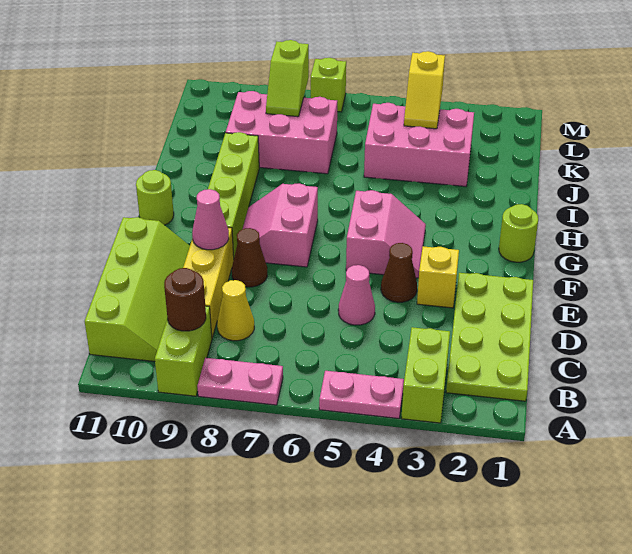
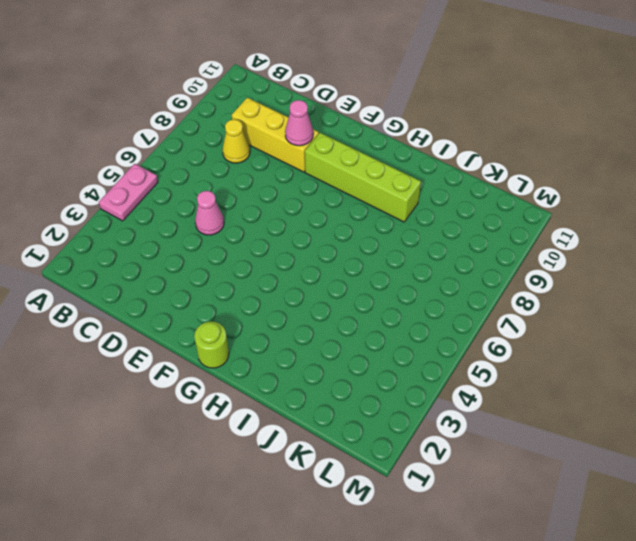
none -> lime 1x2 brick [401,327,450,423]
none -> pink 1x2 plate [197,358,283,405]
none -> lime 1x2 brick [155,306,212,396]

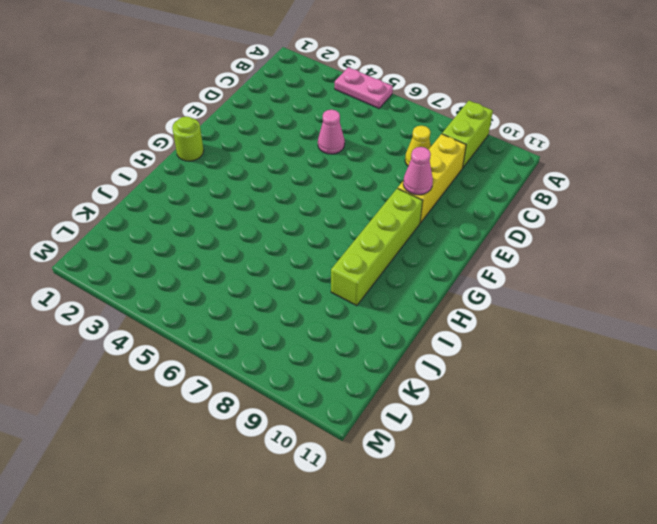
none -> lime 1x2 brick [401,327,450,423]
none -> pink 1x2 plate [197,358,283,405]
none -> lime 2x4 plate [446,273,533,401]

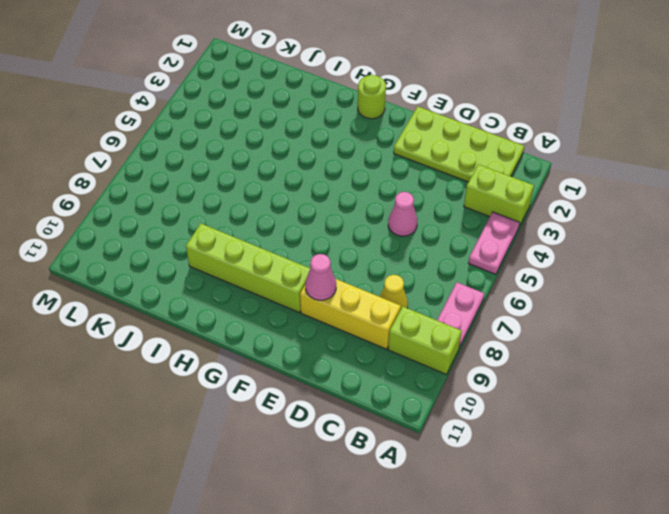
none -> lime 2x4 slope [85,217,190,361]
none -> yellow 1x1 brick [417,246,459,308]
none -> brown 1x1 cone [381,243,417,302]

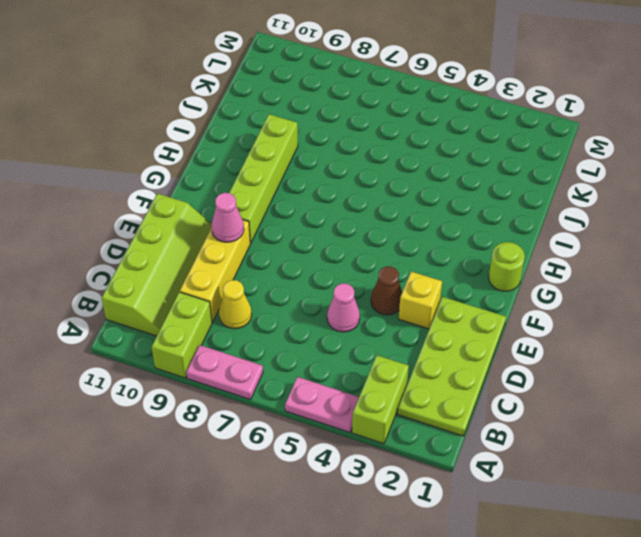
none -> brown 1x1 cone [232,228,267,287]
none -> pink 2x2 slope [346,190,426,278]
none -> pink 2x2 slope [243,183,318,267]

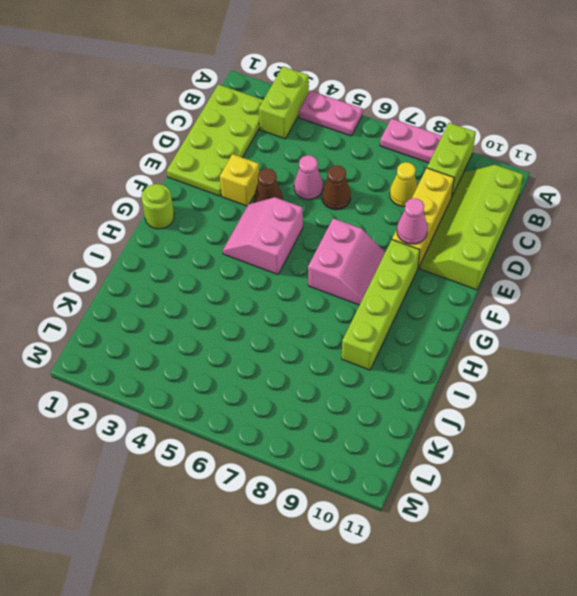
brown 1x1 cone [322,165,351,210] -> brown 1x1 cone moved to [232,228,267,287]
none -> lime 1x1 round brick [136,170,174,225]
none -> pink 2x3 brick [364,103,474,186]
none -> pink 2x3 brick [226,91,337,174]

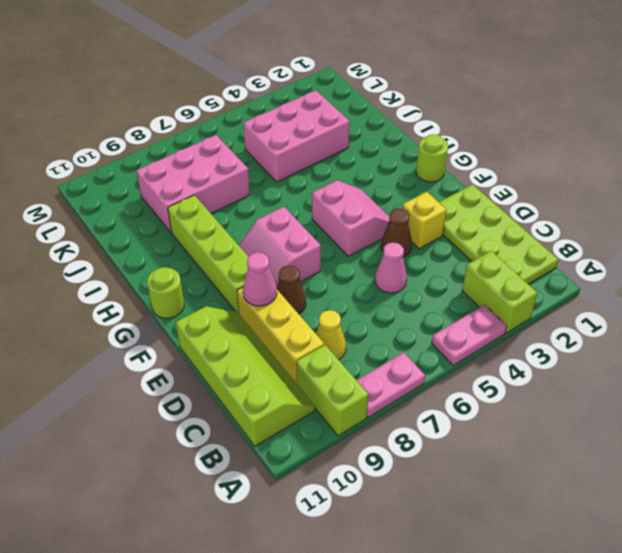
none -> lime 1x1 brick [311,58,346,112]
none -> brown 1x1 round brick [164,268,206,331]
none -> yellow 1x2 slope [404,51,445,129]

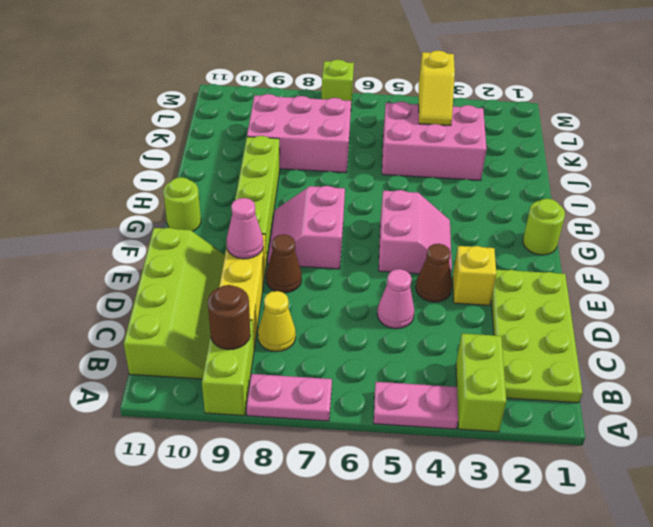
none -> lime 1x2 slope [266,40,309,117]

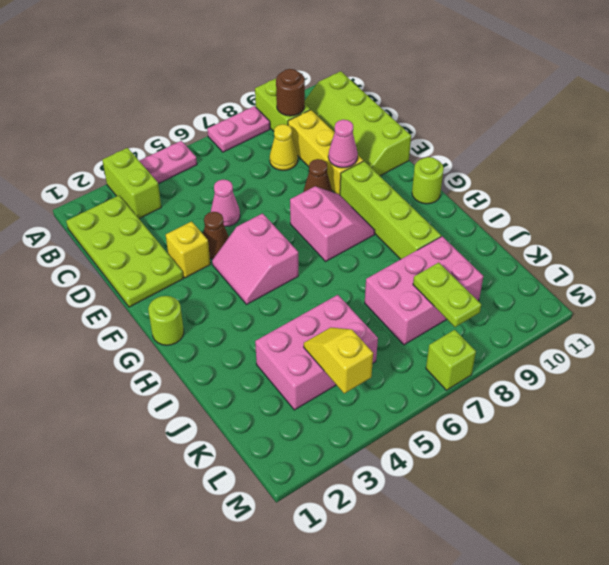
lime 1x2 plate [413,263,481,327] -> lime 1x2 slope [266,40,309,117]

